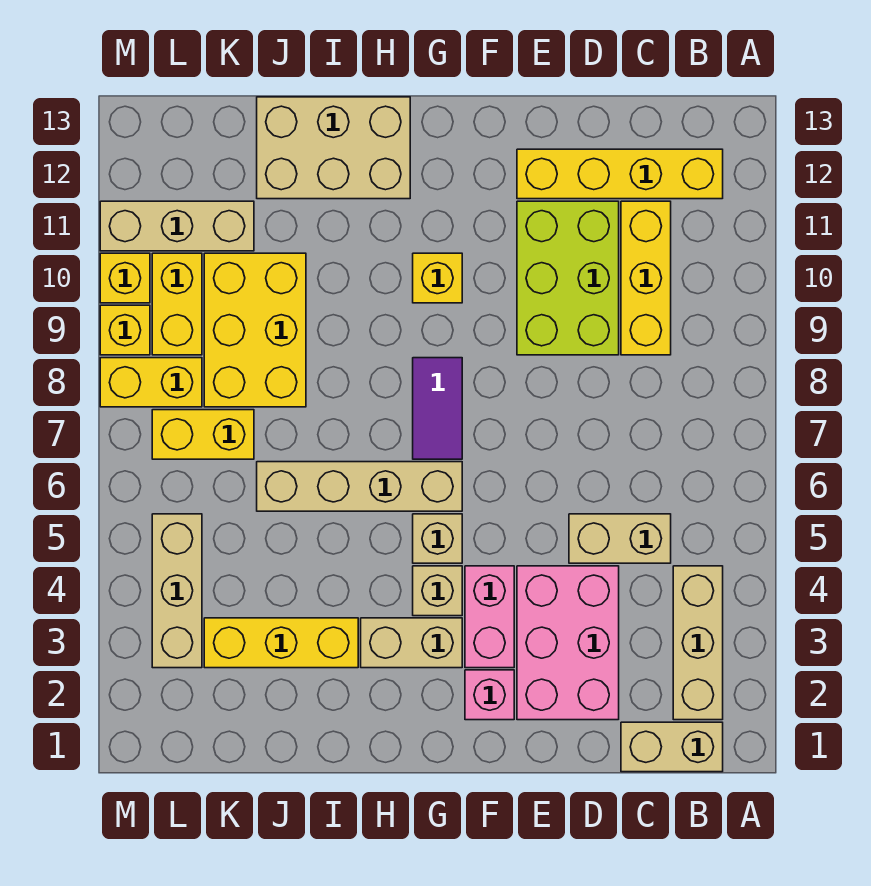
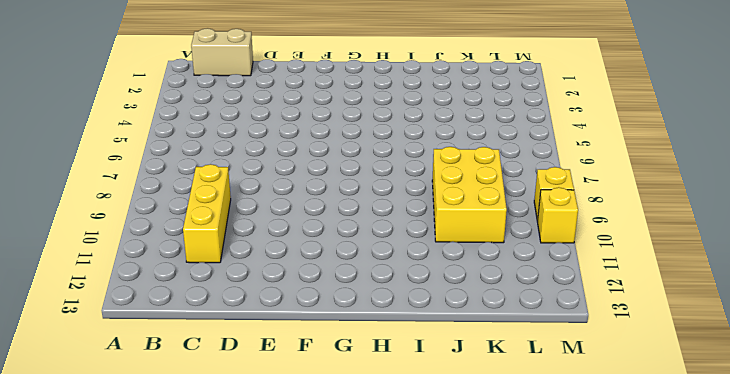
none -> tan 1x3 brick [673,566,723,720]
none -> yellow 1x4 brick [517,149,723,199]
none -> tan 1x2 brick [569,514,671,563]

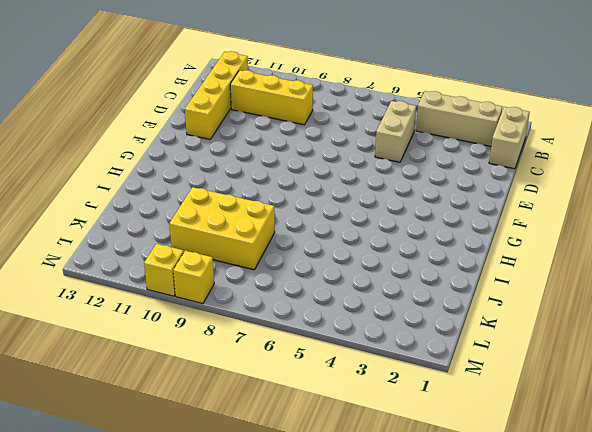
none -> pink 2x3 brick [517,566,619,720]
none -> lime 2x3 brick [517,201,619,355]
none -> pink 1x1 brick [465,670,514,720]

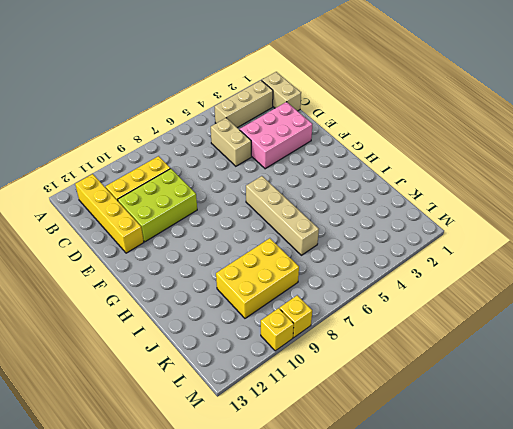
none -> pink 1x1 brick [465,670,514,720]
none -> pink 1x2 brick [465,566,514,668]
none -> tan 1x2 brick [361,618,462,668]

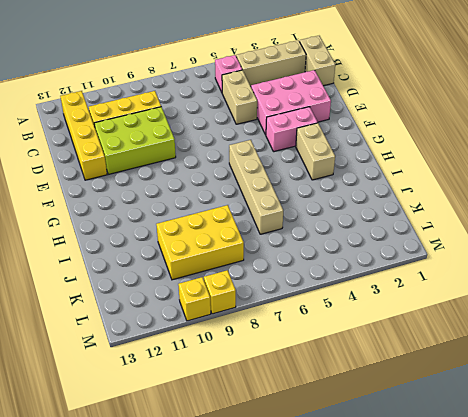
pink 1x1 brick [215,55,242,92] -> pink 1x1 brick moved to [465,670,514,720]
none -> tan 1x1 brick [413,566,462,616]
none -> tan 1x1 brick [413,514,462,563]
none -> purple 1x2 tile [413,358,462,459]

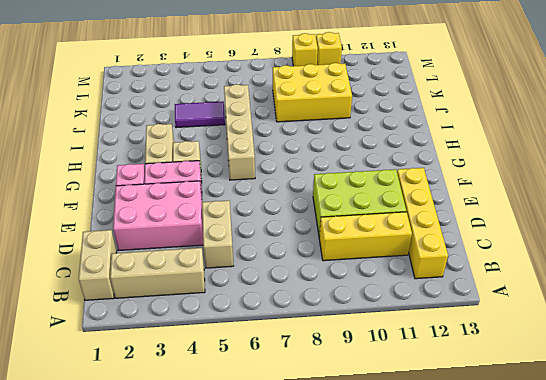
purple 1x2 tile [175,101,225,128] -> purple 1x2 tile moved to [413,358,462,459]
none -> tan 1x1 brick [413,514,462,563]
none -> yellow 1x1 brick [413,253,462,303]
none -> tan 2x3 brick [257,97,410,199]

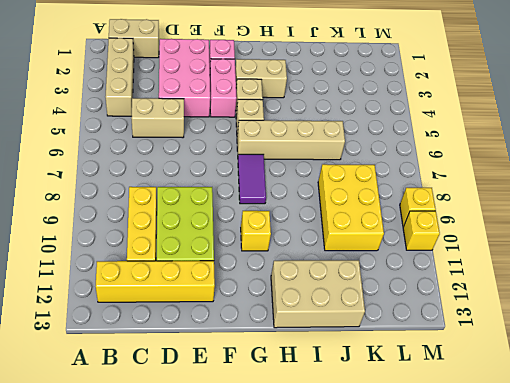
none -> yellow 1x3 brick [204,618,358,668]
none -> yellow 1x2 brick [152,410,254,459]
none -> tan 1x3 brick [100,201,254,251]

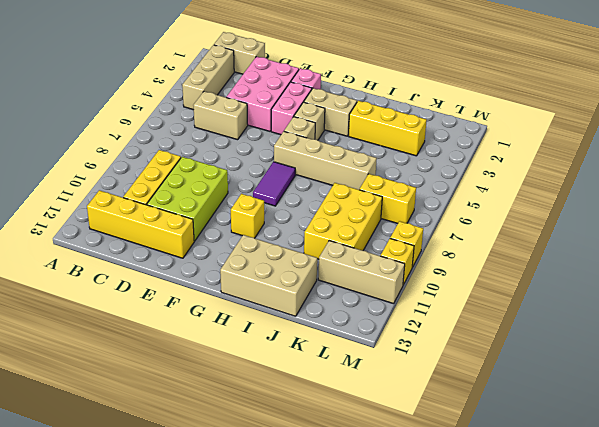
none -> tan 1x3 brick [152,514,202,668]
none -> yellow 1x2 brick [100,358,202,407]
none -> yellow 1x2 brick [152,253,202,355]

